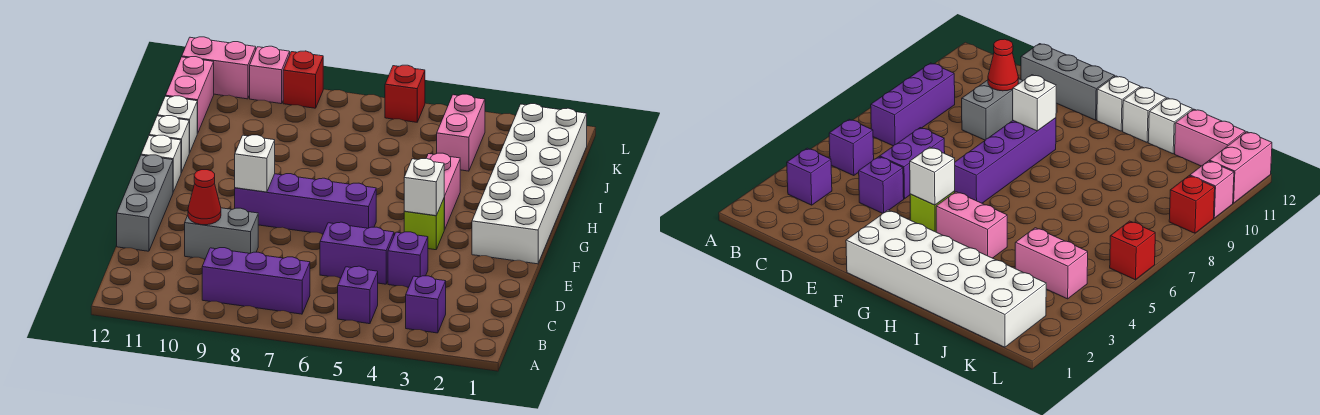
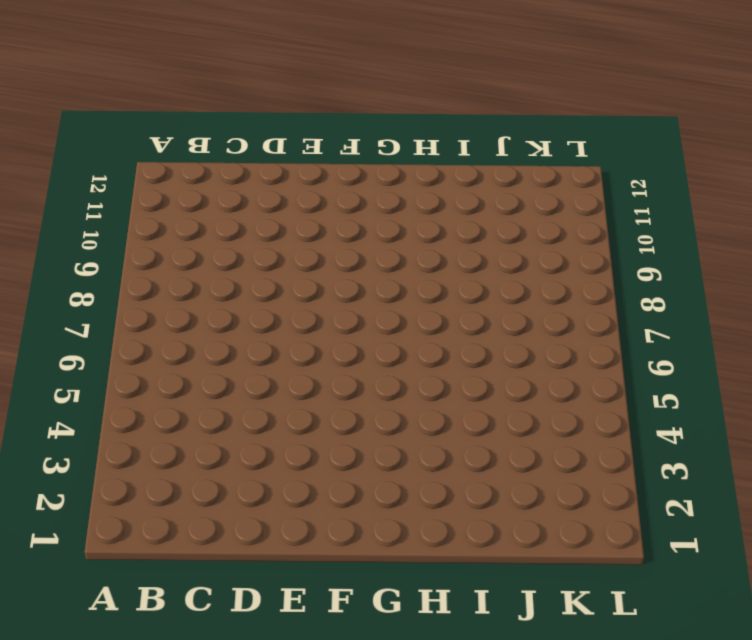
none -> purple 1x1 brick [406,276,446,333]
none -> purple 1x1 brick [338,266,378,324]
none -> purple 1x3 brick [202,248,310,314]

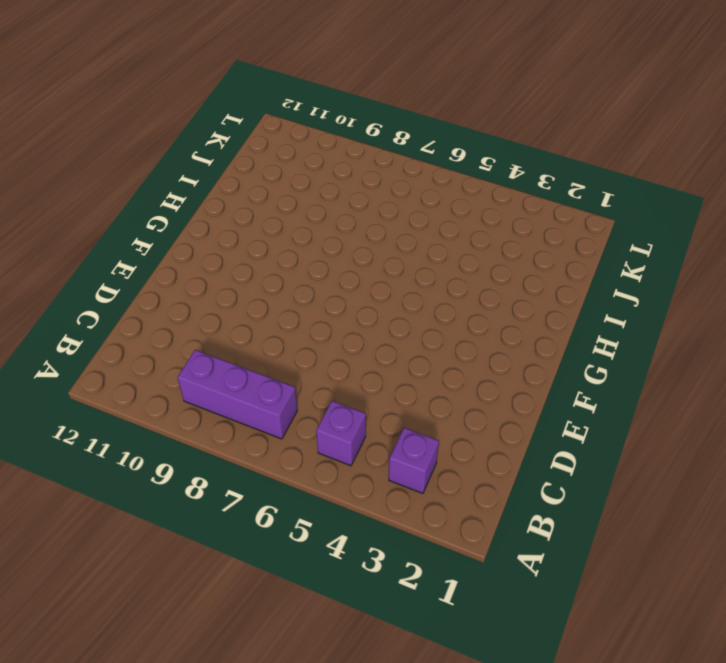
none -> purple 1x1 brick [388,232,428,288]
none -> purple 1x2 brick [320,222,394,284]
none -> grey 1x2 brick [185,208,258,259]

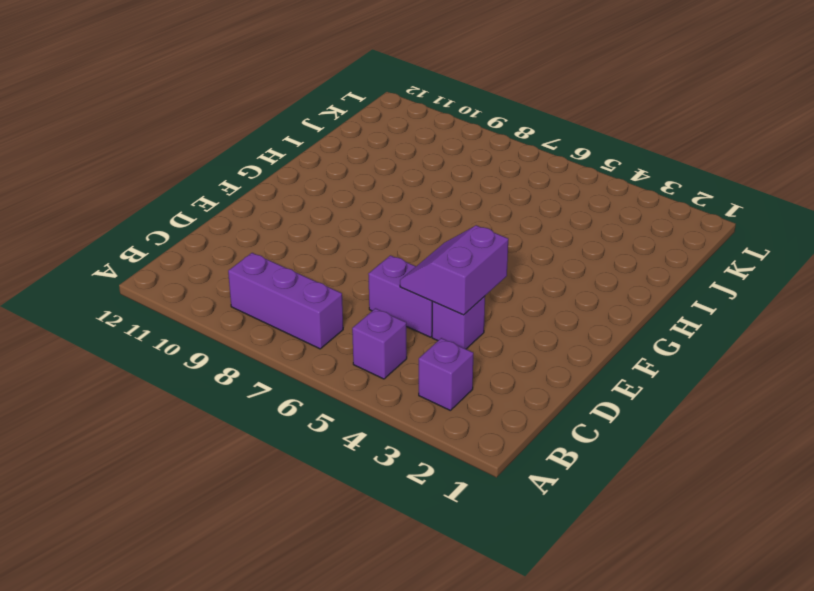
purple 2x2 slope [400,225,508,315] -> none
none -> grey 1x2 brick [185,208,258,259]
none -> grey 1x3 brick [117,155,173,251]
none -> white 2x6 brick [472,104,587,264]

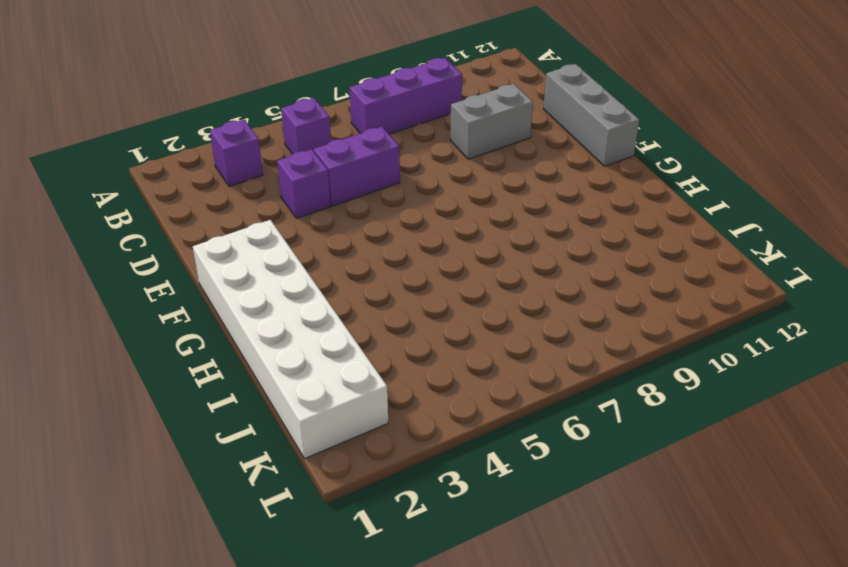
none -> lime 1x1 brick [404,199,444,250]
none -> purple 1x4 brick [235,174,376,234]
none -> pink 1x2 brick [427,153,460,230]

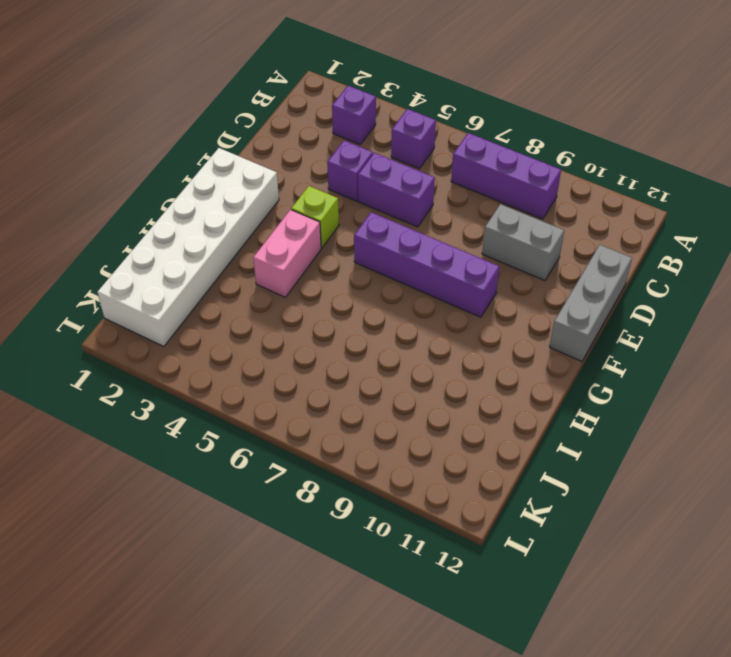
none -> white 1x1 brick [141,135,181,192]
none -> white 1x1 brick [149,116,189,173]
none -> white 1x1 brick [157,96,197,153]

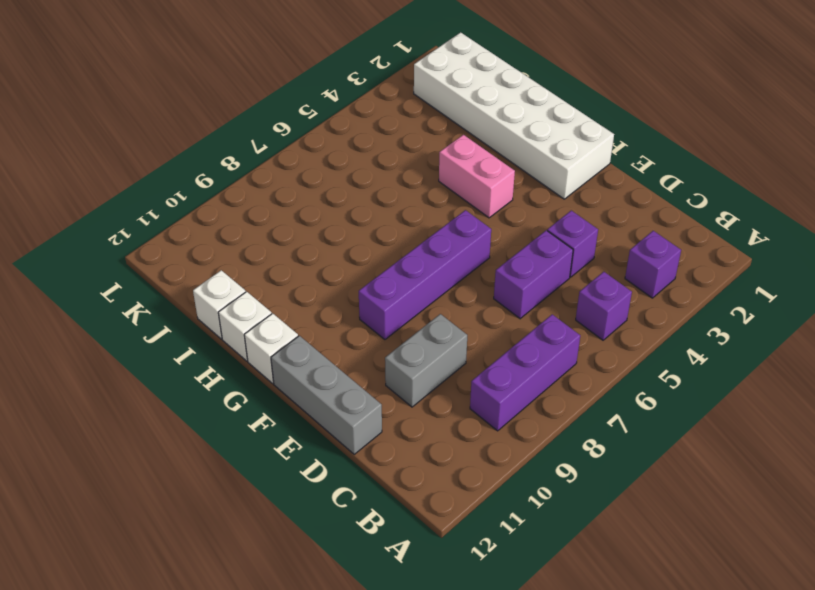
none -> lime 1x1 brick [404,199,444,250]
none -> pink 1x2 brick [437,94,485,171]
none -> pink 1x2 brick [166,57,214,133]

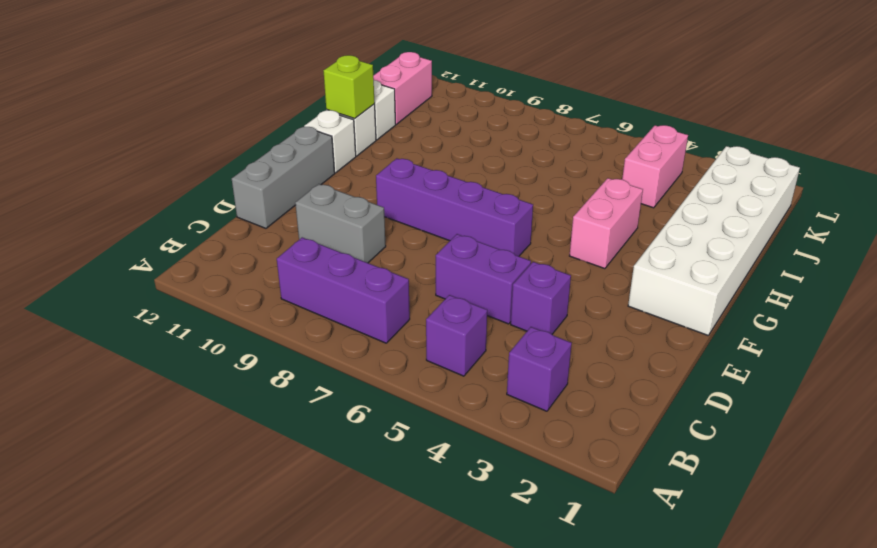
lime 1x1 brick [324,55,375,119] -> lime 1x1 brick moved to [404,199,444,250]
none -> red 1x1 brick [385,65,425,122]
none -> red 1x1 brick [283,51,323,108]
none -> pink 1x1 brick [250,46,290,104]

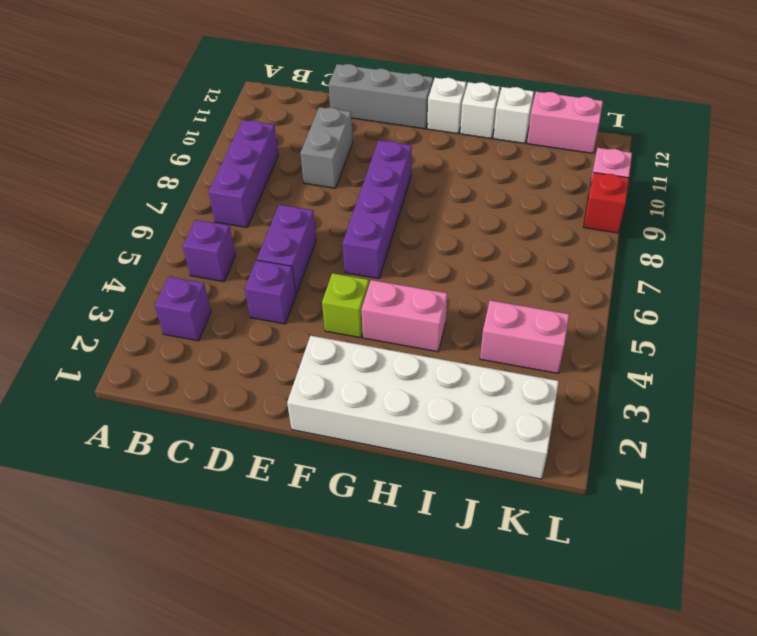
none -> red 1x1 brick [385,65,425,122]
none -> pink 1x2 brick [182,37,256,99]
none -> red 1x1 cone [188,170,221,225]

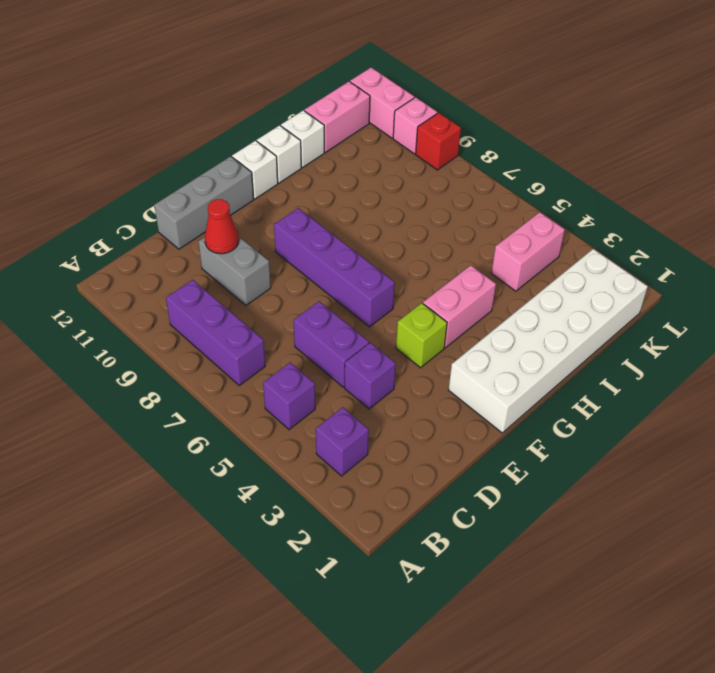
none -> red 1x1 brick [385,65,425,122]
none -> white 1x1 brick [404,158,444,216]
none -> white 1x1 brick [235,135,275,192]

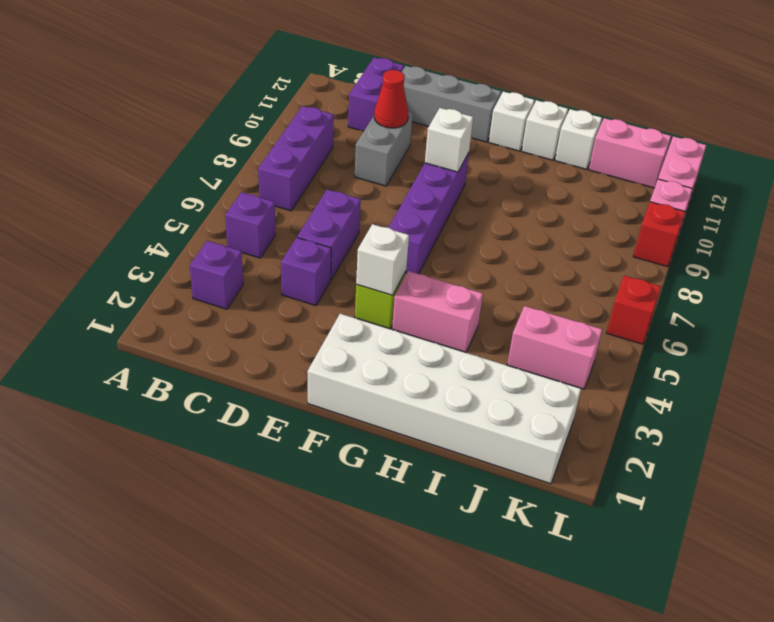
purple 1x2 brick [348,58,404,131] -> none

